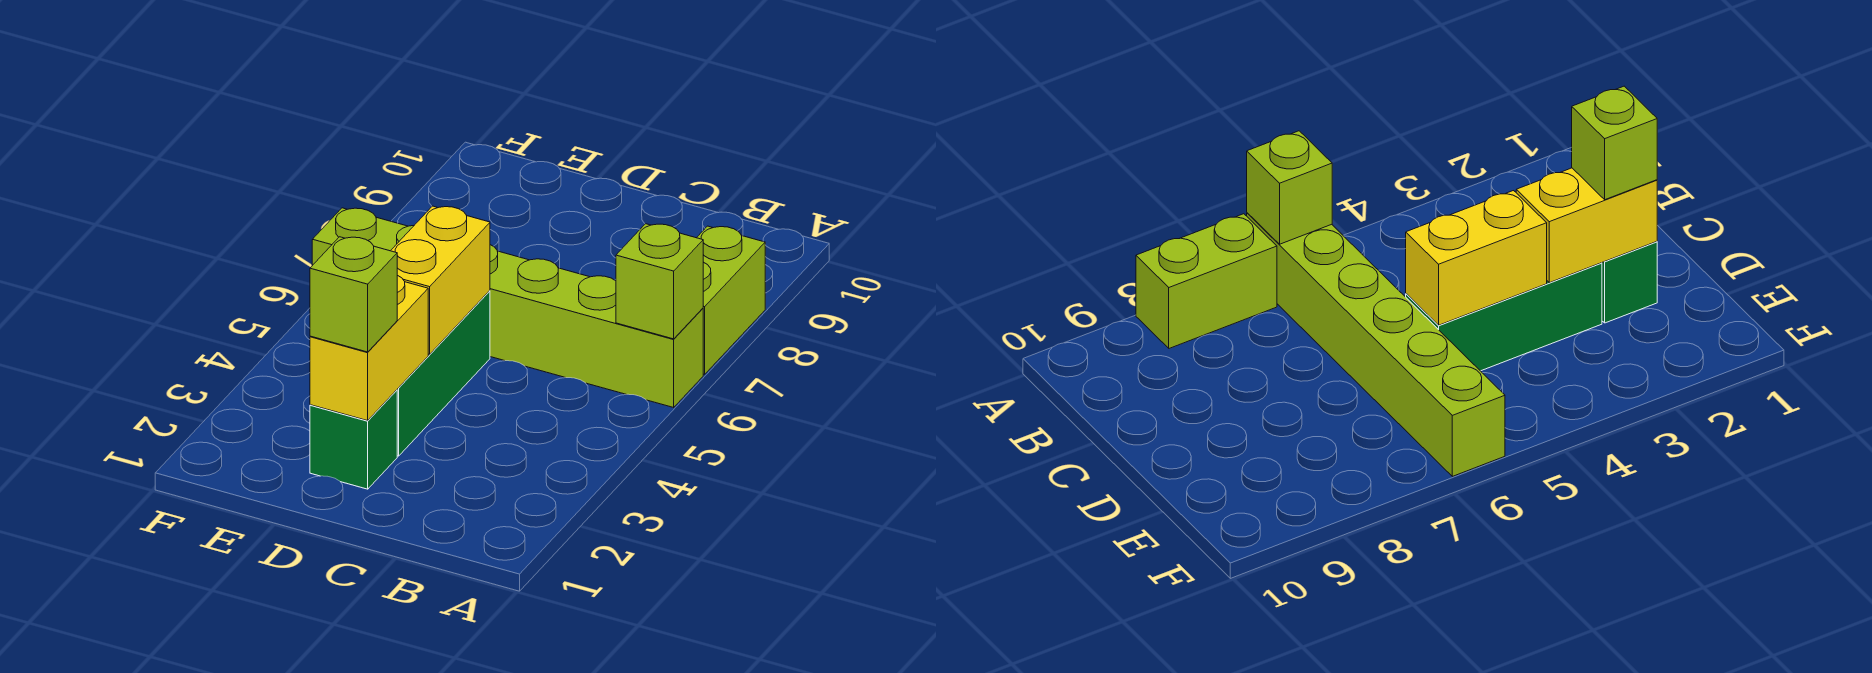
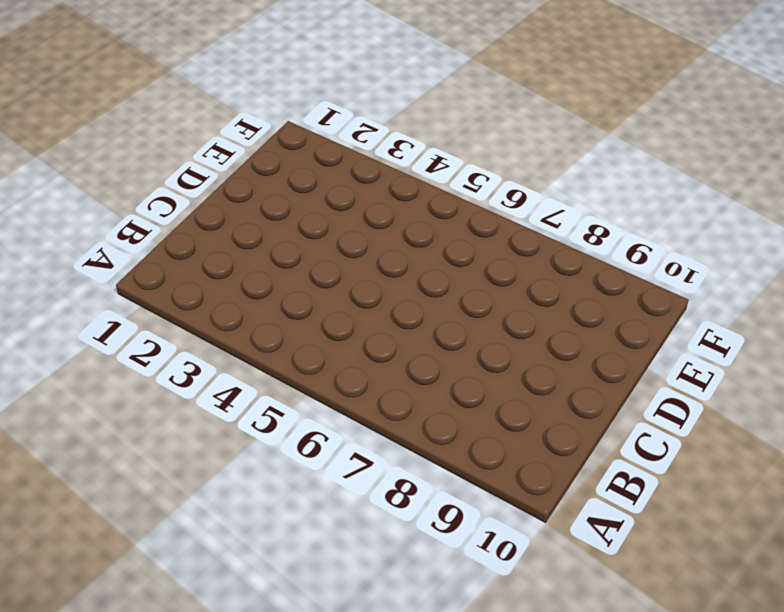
none -> lime 1x6 brick [312,208,703,407]
none -> lime 1x2 brick [697,226,765,374]

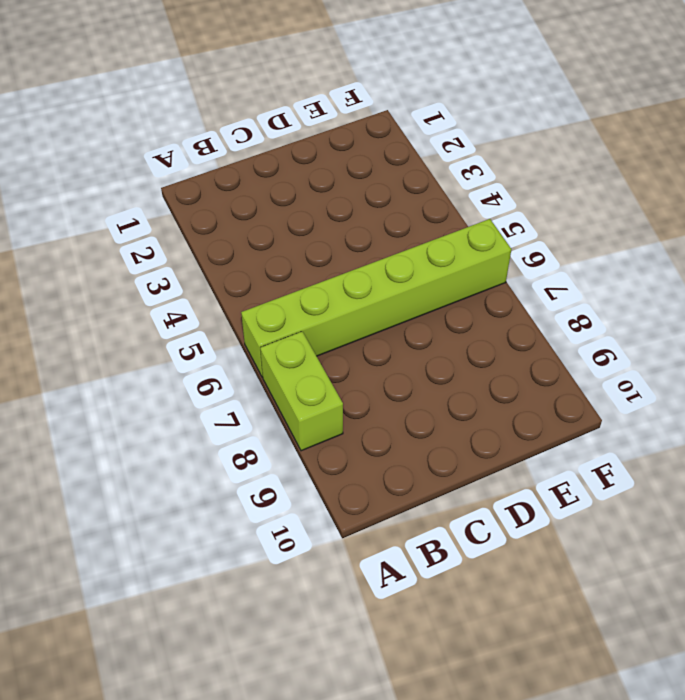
none -> green 1x1 brick [310,390,397,489]
none -> green 1x3 brick [397,291,490,456]

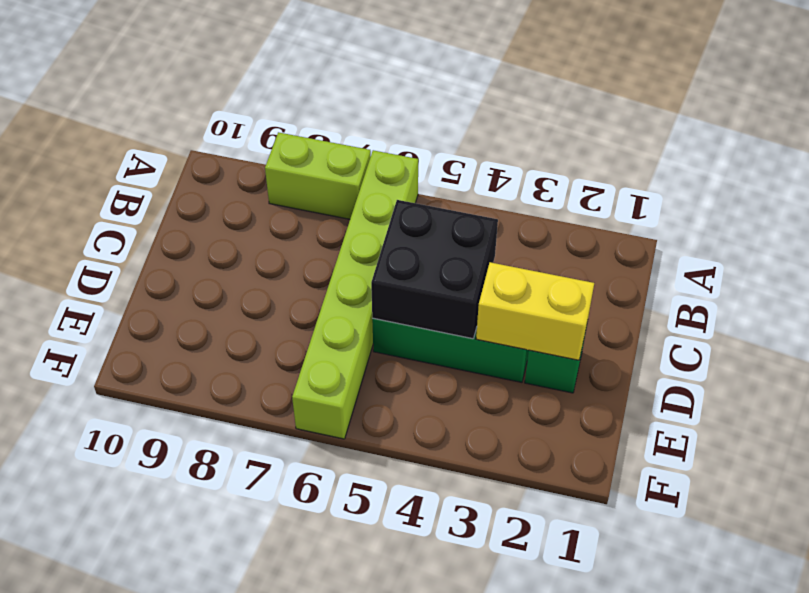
black 2x2 brick [371,200,498,339] -> yellow 1x2 brick [391,206,490,354]
none -> lime 1x1 brick [616,224,703,339]
none -> lime 1x1 brick [310,237,397,352]

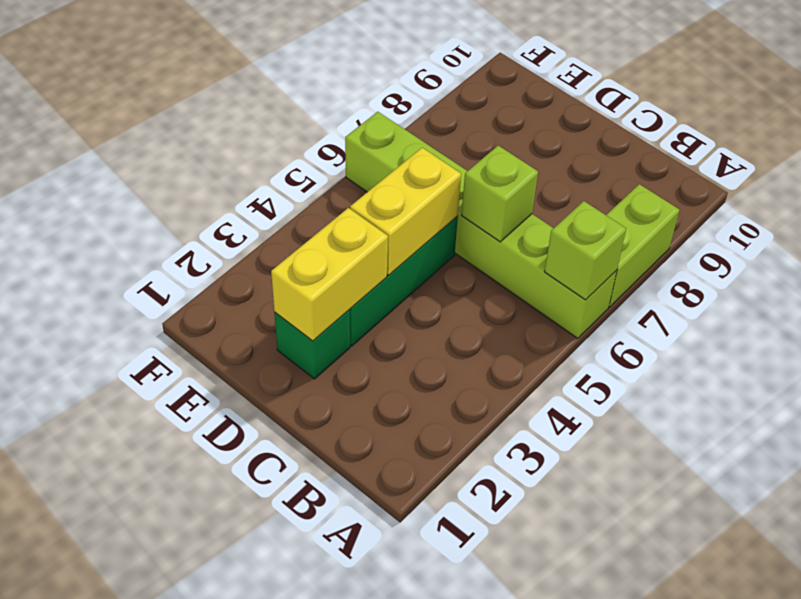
lime 1x1 brick [461,146,538,242] -> lime 1x1 brick moved to [310,237,397,352]

